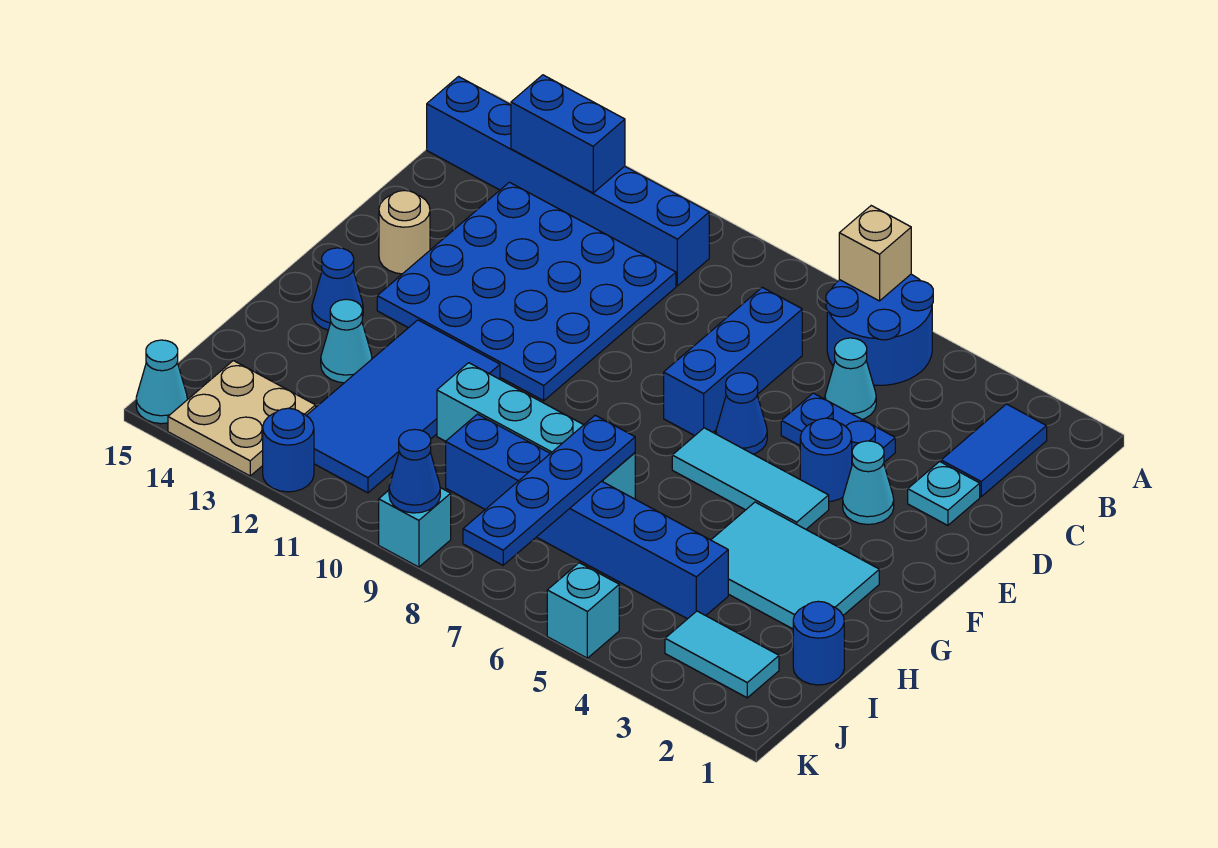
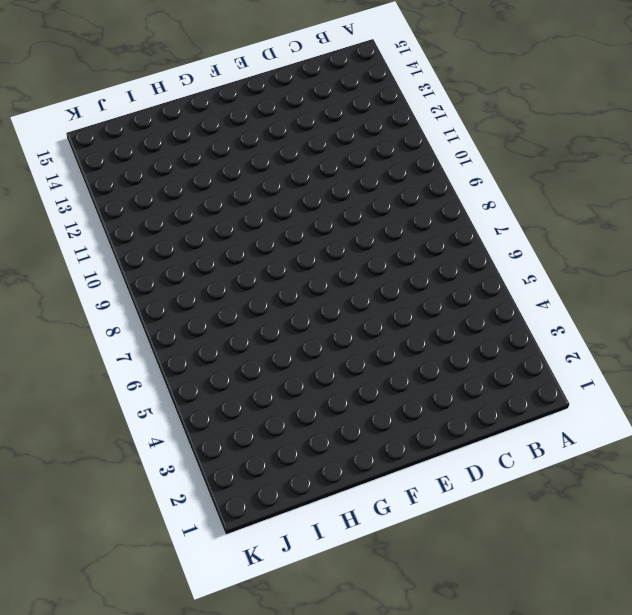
none -> blue 2x2 round brick [826,274,933,385]
none -> blue 1x2 tile [941,404,1047,497]
none -> blue 1x6 brick [427,77,709,286]
none -> cyan 1x1 cone [825,338,876,419]

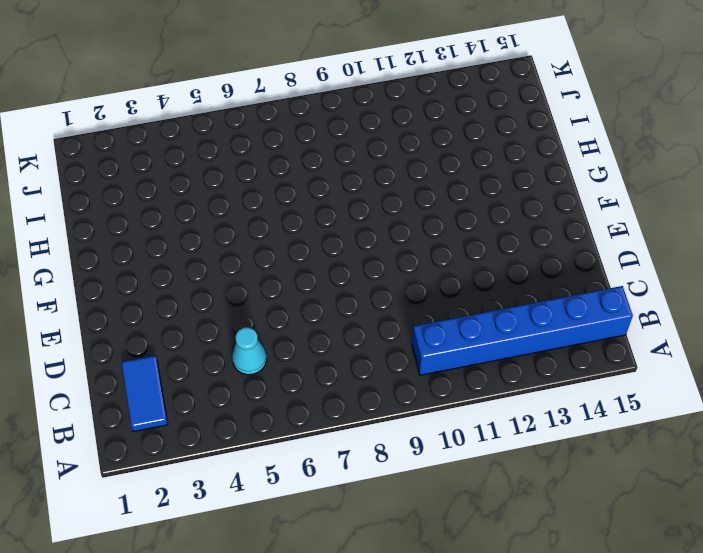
none -> blue 2x2 round brick [826,274,933,385]
none -> blue 1x3 brick [664,287,802,436]
none -> blue 4x4 plate [377,182,676,401]
none -> cyan 1x1 plate [908,462,980,525]

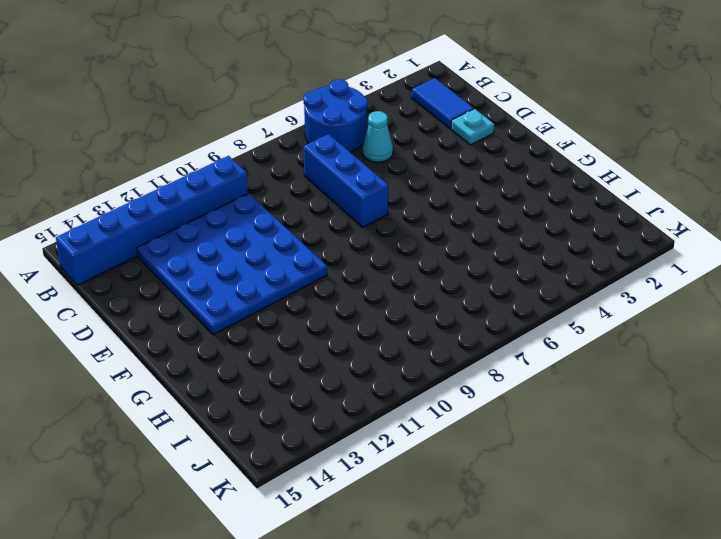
none -> blue 1x2 plate [781,393,895,464]
none -> cyan 1x1 cone [843,441,894,525]
none -> blue 1x1 round brick [800,418,852,501]
none -> blue 1x1 cone [716,373,767,454]

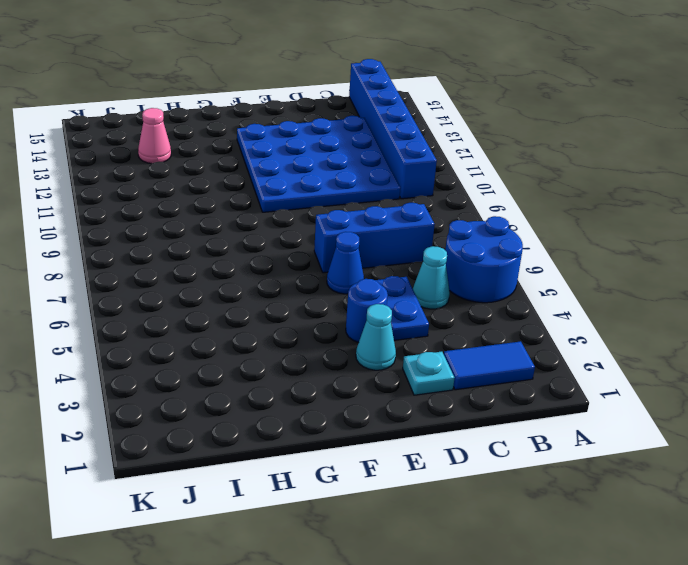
pink 1x1 cone [138,108,171,164] -> none
none -> tan 1x1 round brick [379,191,430,274]
none -> cyan 1x3 tile [672,428,829,529]
none -> cyan 2x3 tile [711,502,879,629]
none -> blue 2x4 tile [306,320,500,493]

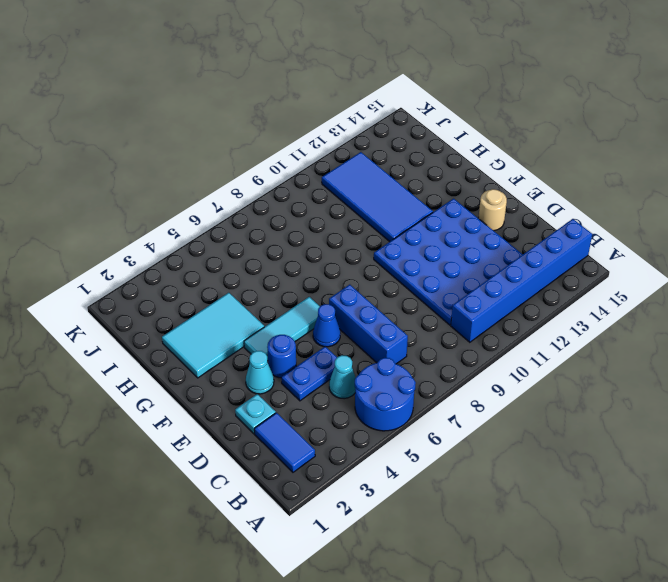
none -> blue 1x1 cone [312,248,363,330]
none -> cyan 1x4 brick [437,363,635,499]
none -> cyan 1x1 cone [321,299,372,383]
none -> blue 1x1 round brick [793,601,844,685]

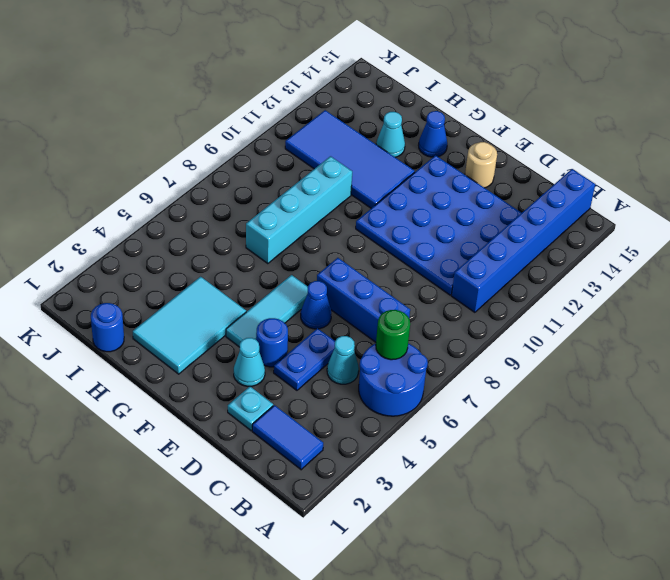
green 1x1 round brick [376,310,410,360] -> none
none -> blue 1x6 brick [446,414,728,619]
none -> cyan 1x2 tile [665,611,779,698]
none -> tan 2x2 plate [168,361,316,476]
none -> cyan 1x1 brick [547,563,619,658]

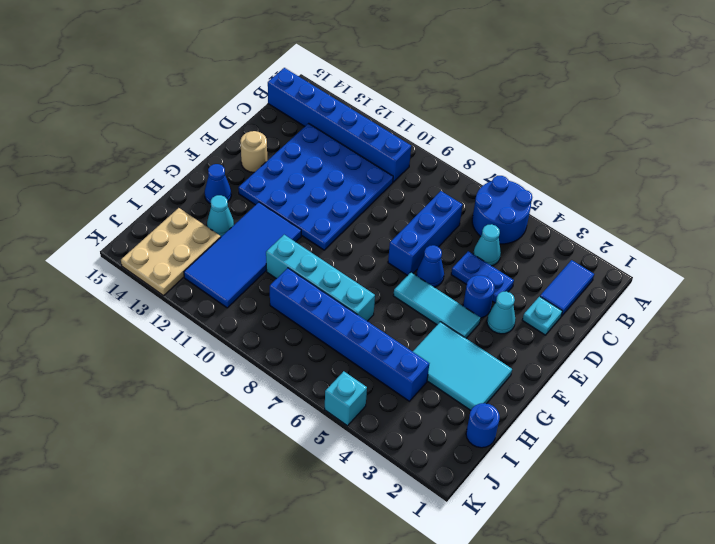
tan 2x3 plate [121,208,221,296] -> tan 2x2 plate [168,361,316,476]
none -> cyan 1x2 tile [665,611,779,698]
none -> cyan 1x1 brick [379,488,451,567]
none -> blue 1x1 round brick [263,408,314,492]
none -> cyan 1x1 cone [136,340,187,424]

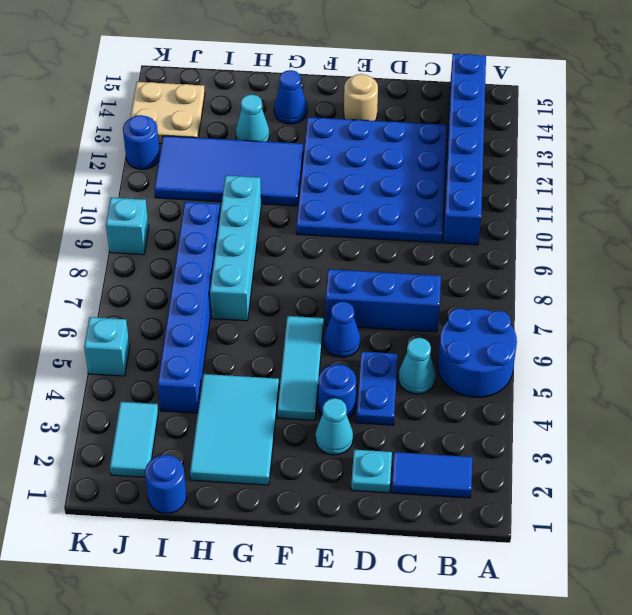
none -> cyan 1x1 cone [136,340,187,424]
none -> tan 1x1 brick [839,206,911,301]
none -> blue 1x2 brick [511,75,625,193]
none -> blue 1x4 plate [463,415,635,565]

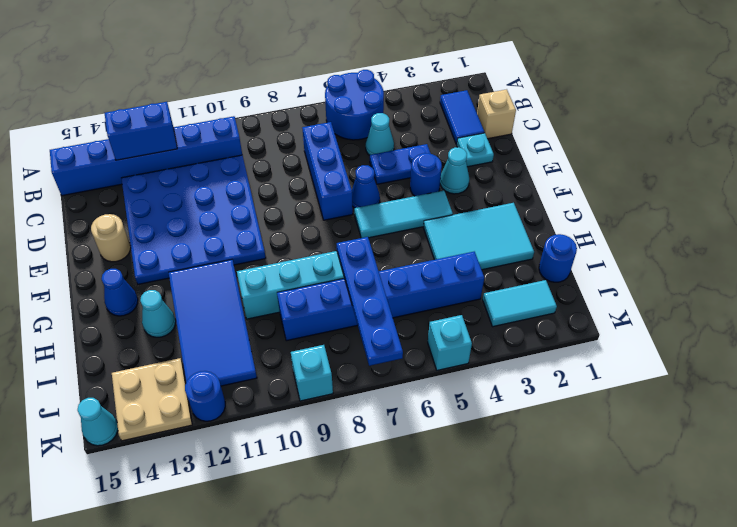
tan 1x1 brick [477,89,516,139] -> tan 1x1 brick moved to [839,206,911,301]
none -> blue 1x1 cone [389,429,440,513]

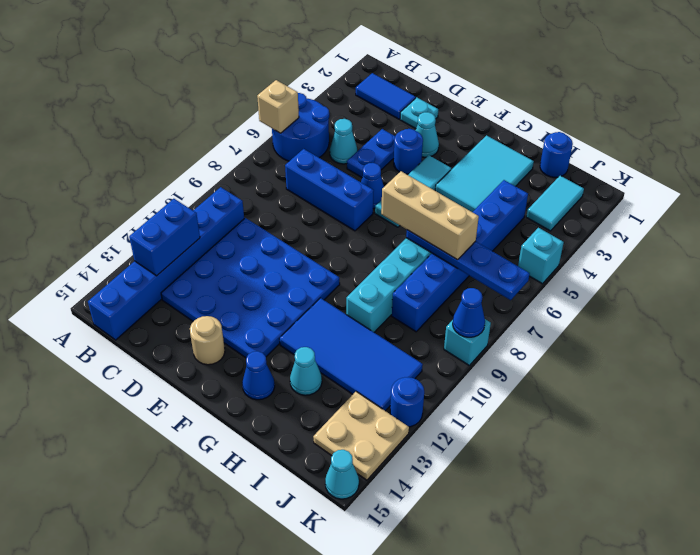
tan 1x3 brick [381,171,479,260] -> none

